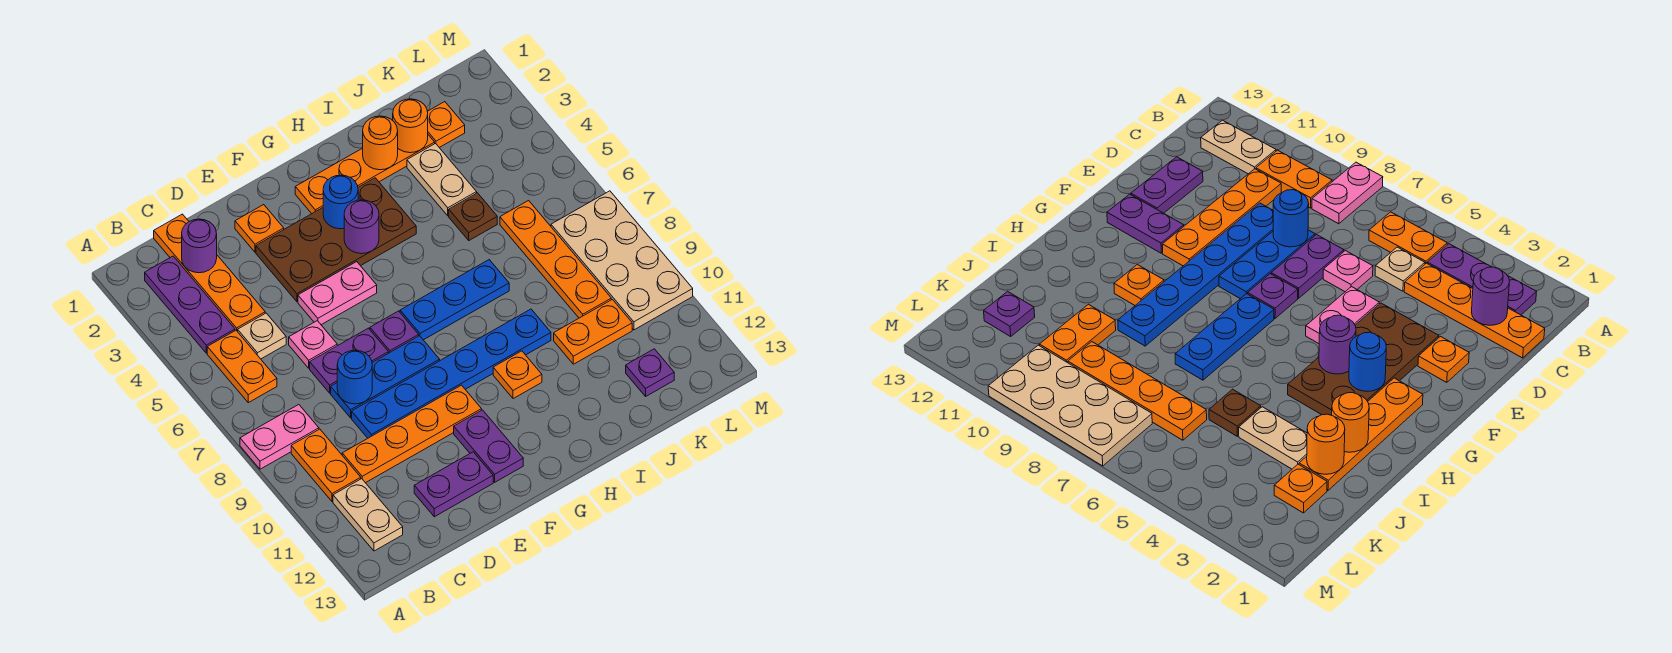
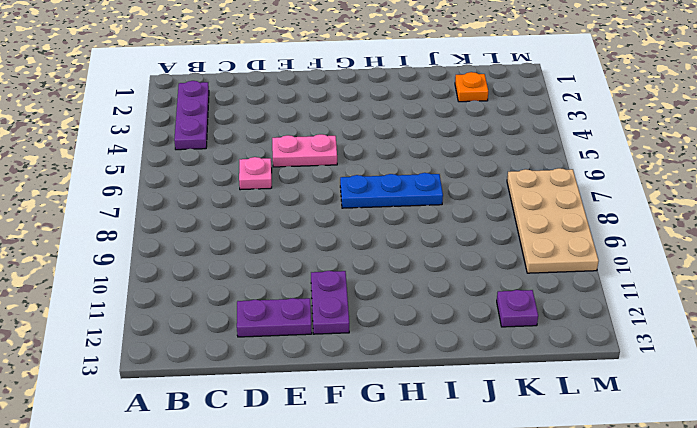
none -> pink 1x2 plate [240,405,319,469]
none -> orange 1x2 plate [207,330,277,403]
none -> orange 1x2 plate [291,429,361,502]
none -> tan 1x2 plate [333,479,403,551]

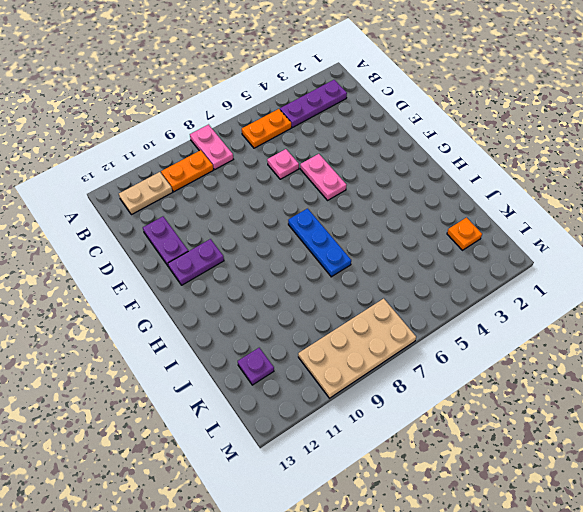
none -> orange 1x4 plate [154,214,265,332]
none -> tan 1x1 plate [238,313,286,359]
none -> orange 1x4 plate [342,385,482,483]
none -> purple 1x2 plate [310,328,388,393]

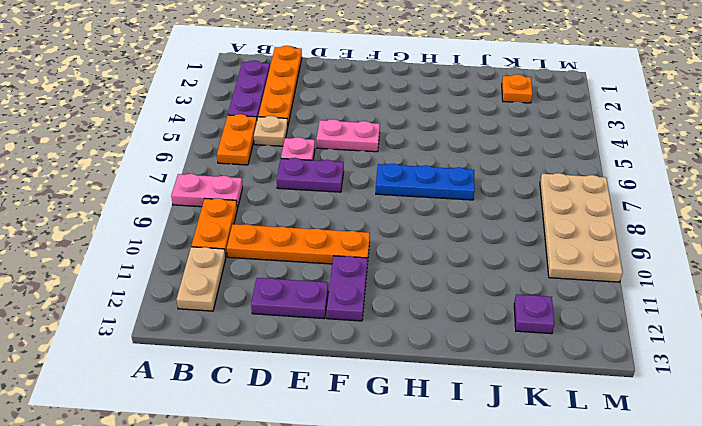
none -> blue 1x3 plate [331,336,440,418]
none -> blue 1x6 plate [352,309,551,438]
none -> orange 1x1 plate [235,205,284,252]
none -> brown 2x4 plate [256,178,416,302]

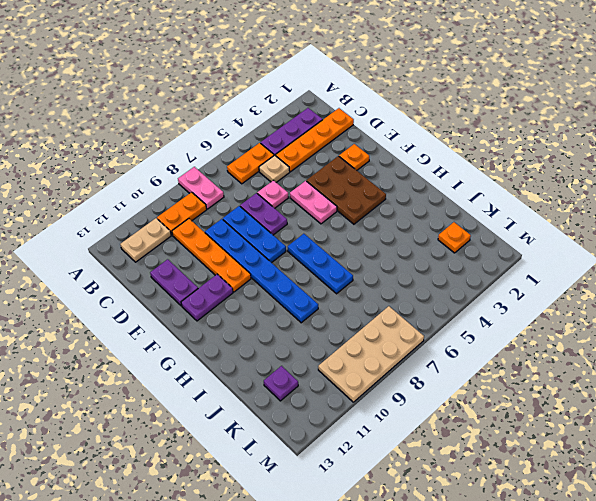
brown 2x3 plate [307,156,386,224] -> brown 2x4 plate [256,178,416,302]
none -> purple 1x1 plate [370,311,419,353]
none -> orange 1x4 plate [295,135,435,214]
none -> orange 1x1 plate [493,351,542,399]
none -> tan 1x2 plate [407,144,477,216]

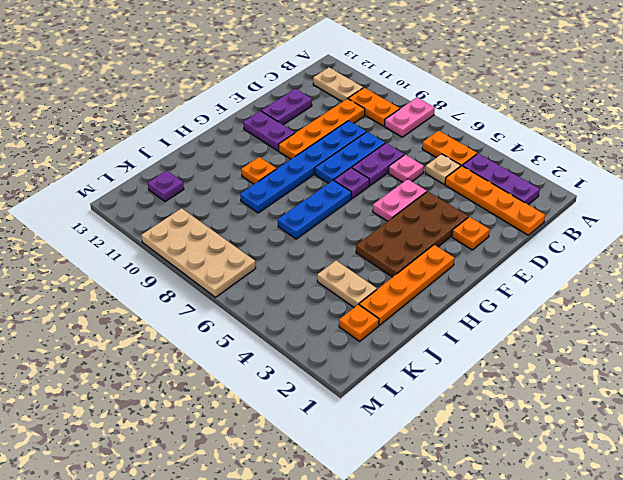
none -> brown 1x1 plate [449,193,497,240]
none -> orange 1x2 plate [554,299,632,364]
none -> orange 1x4 plate [500,201,611,318]
none -> purple 1x1 round brick [182,219,217,273]

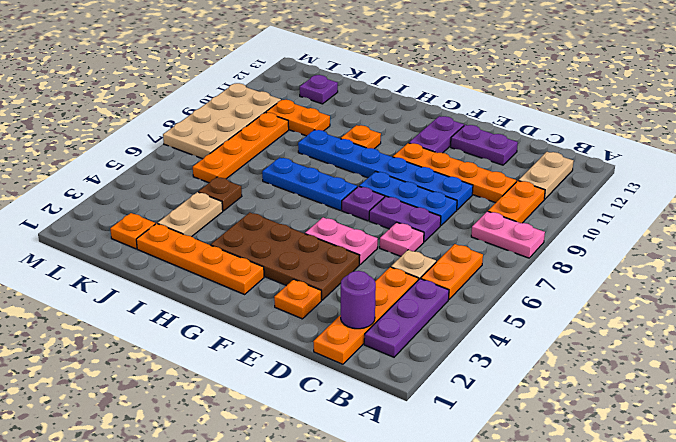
none -> blue 1x1 round brick [337,350,372,404]
none -> blue 1x1 round brick [323,175,358,229]
none -> purple 1x1 round brick [344,200,379,254]
none -> orange 1x1 round brick [363,116,398,170]

